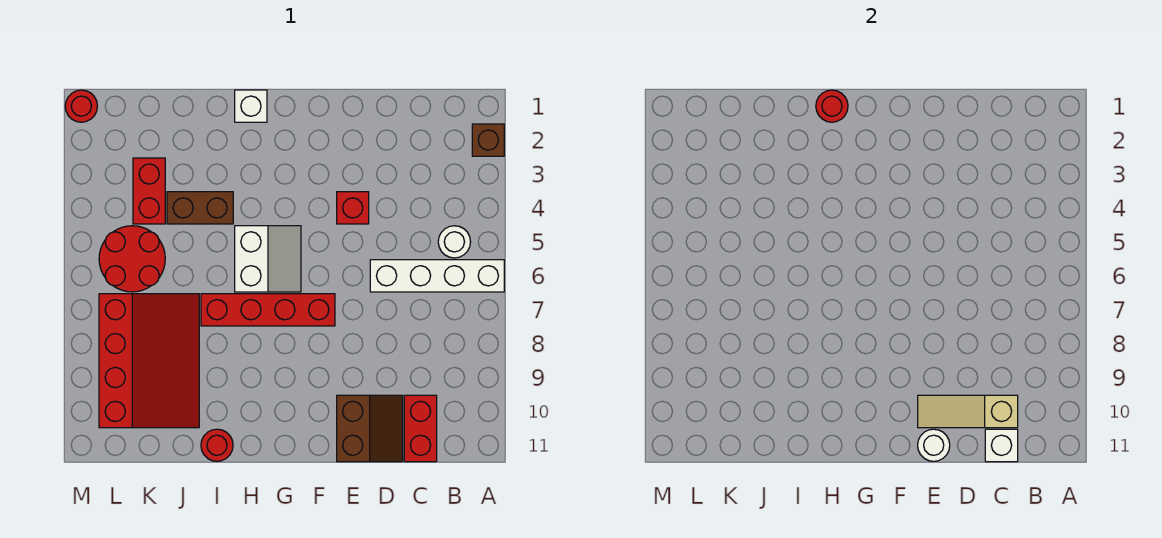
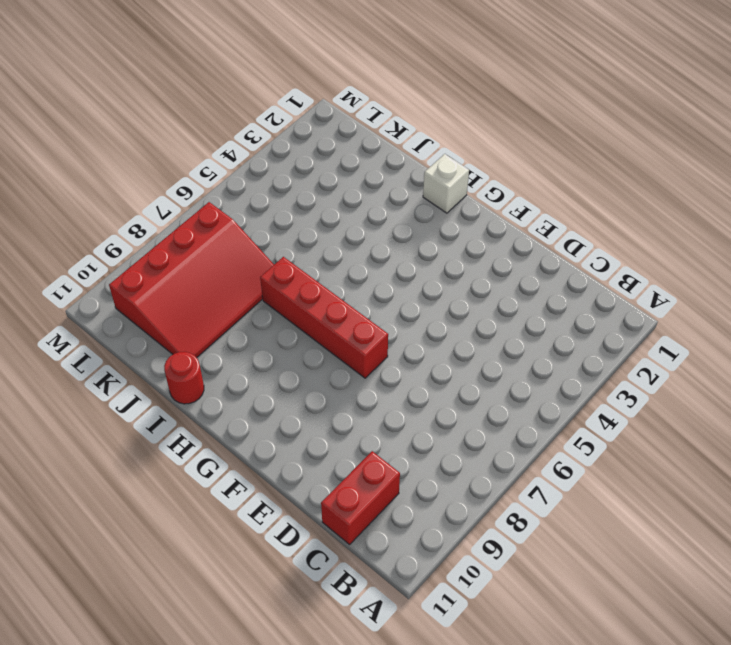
none -> brown 1x1 brick [472,124,504,156]
none -> white 1x4 brick [370,260,504,292]
none -> white 1x1 round brick [438,226,471,258]

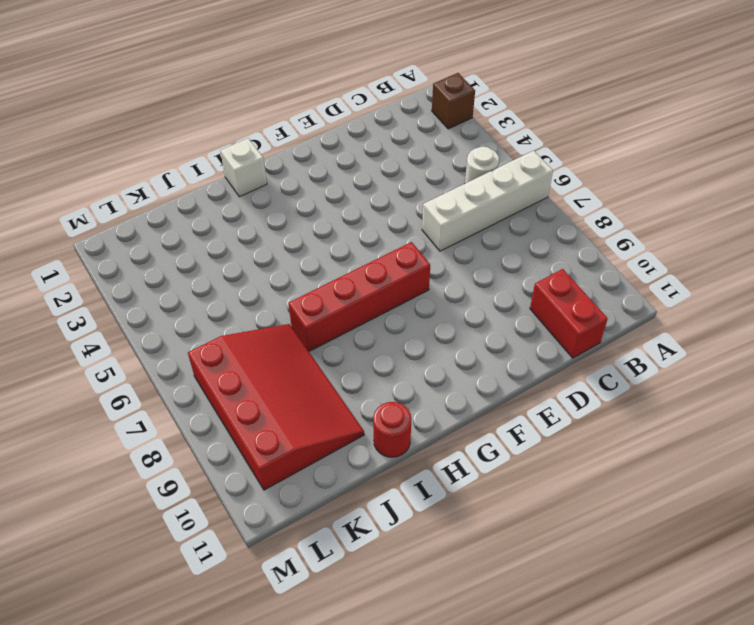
none -> brown 2x2 slope [337,395,403,462]
none -> red 1x1 brick [337,192,369,224]
none -> white 2x2 slope [235,226,301,292]

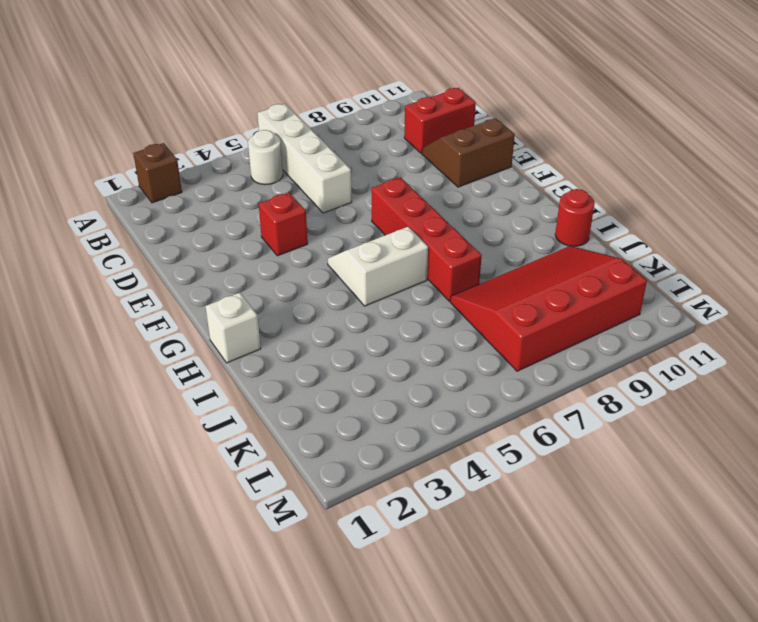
none -> brown 1x2 brick [167,192,233,224]
none -> red 1x2 brick [133,158,165,224]
none -> red 2x2 round brick [99,226,165,292]

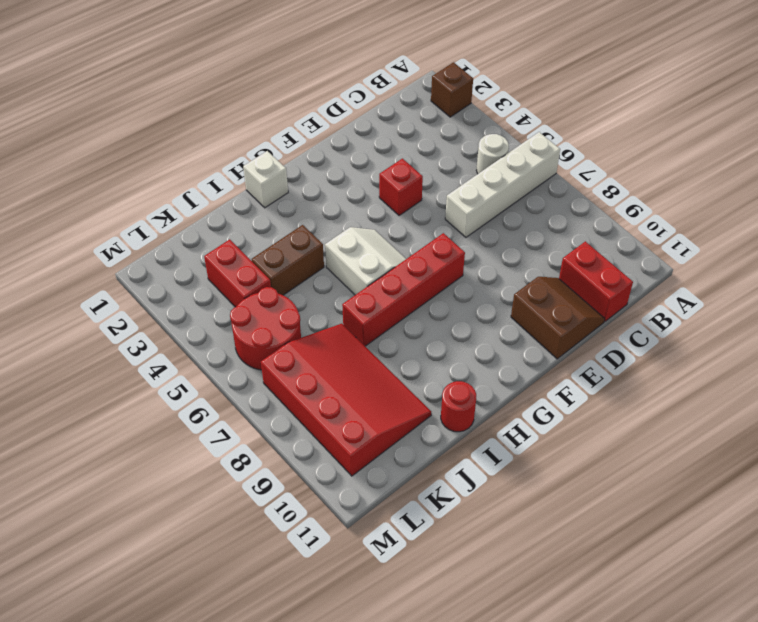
none -> red 1x1 round brick [65,90,97,122]
none -> tan 1x3 slope [918,395,1018,428]
none -> white 1x1 brick [985,429,1018,462]

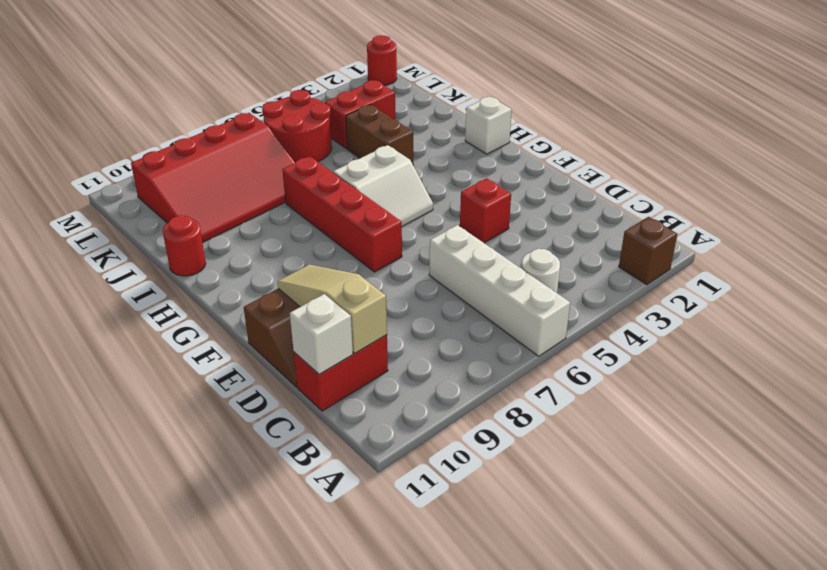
none -> white 1x1 round brick [918,429,950,461]
none -> red 1x1 round brick [816,90,848,122]

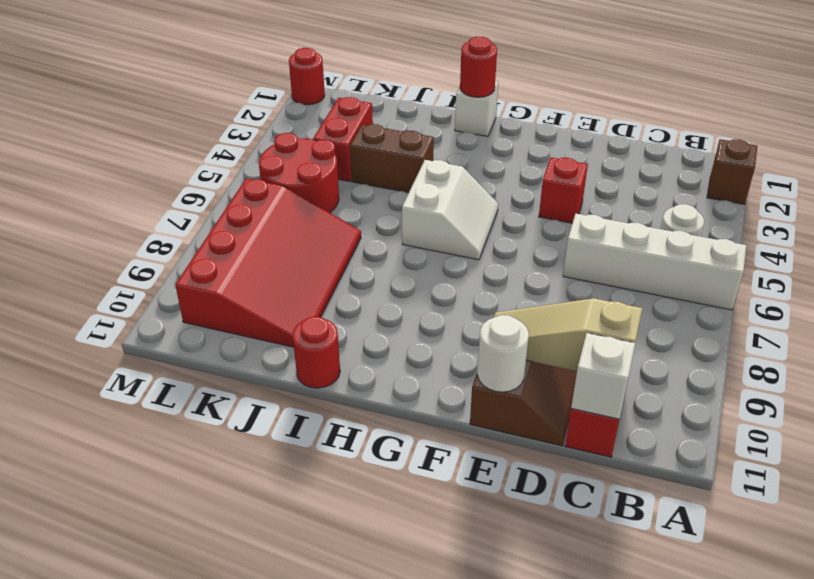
none -> red 1x4 brick [201,294,335,326]

